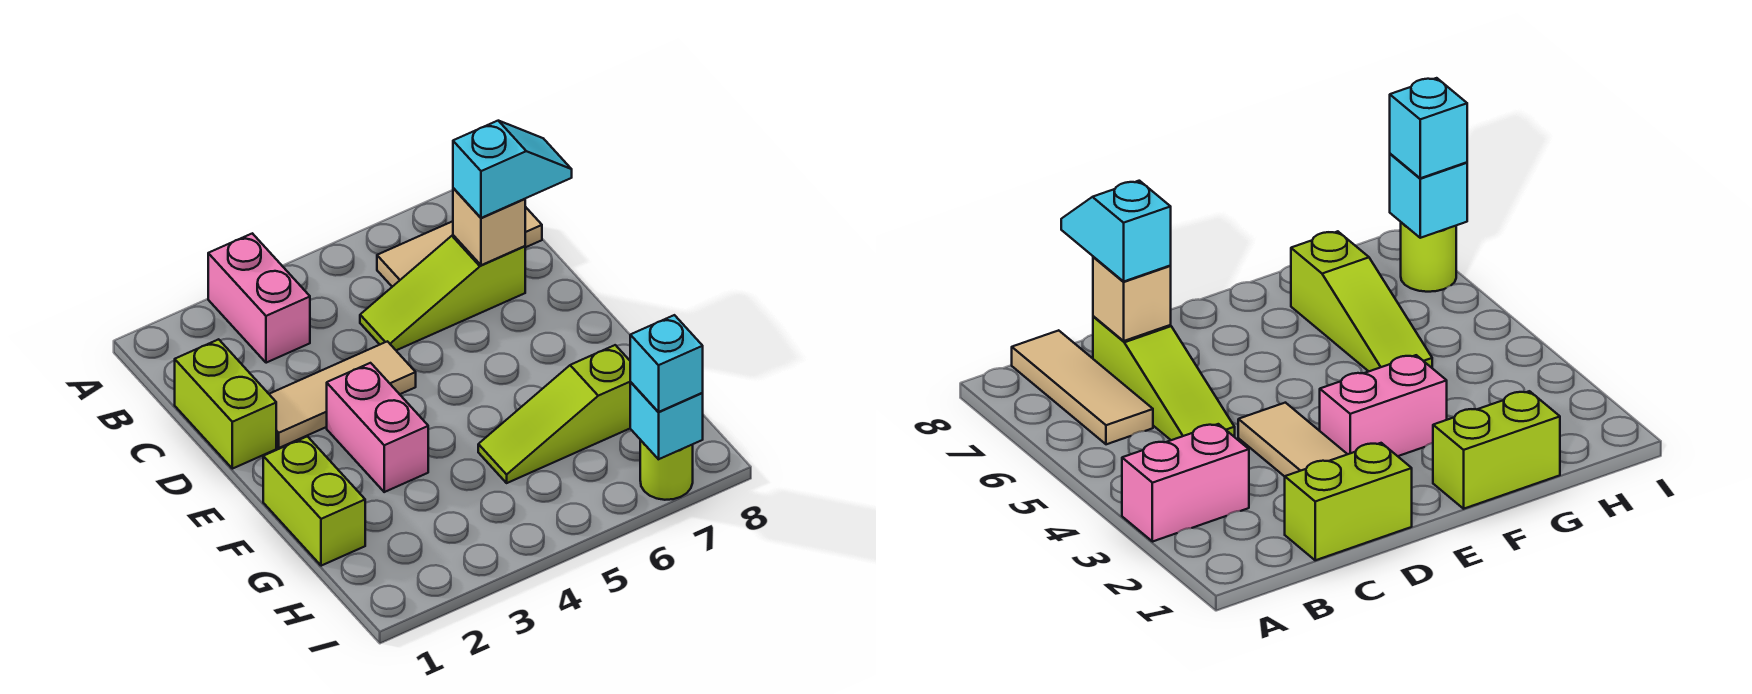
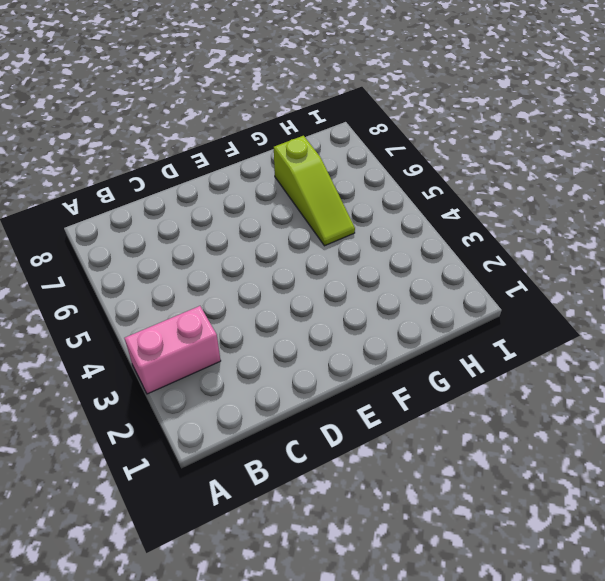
none -> tan 1x3 tile [377,207,542,287]
none -> lime 1x2 brick [175,339,276,469]
none -> lime 1x3 slope [360,235,525,350]

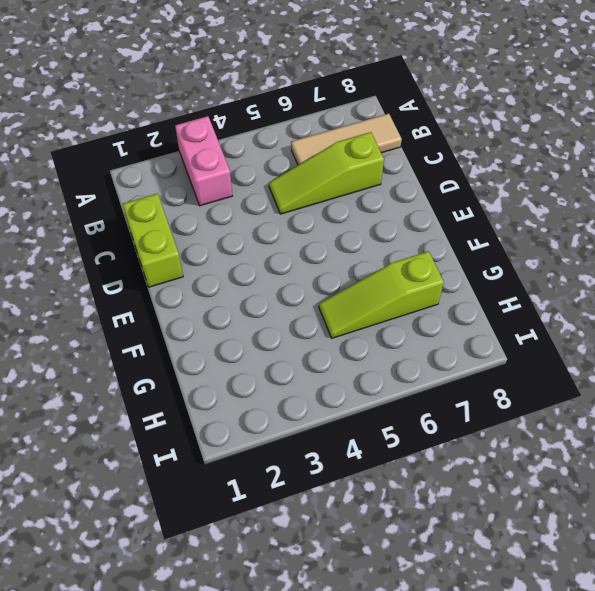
none -> tan 1x3 tile [269,341,416,448]
none -> pink 1x2 brick [327,363,428,492]
none -> lime 1x2 brick [263,436,365,566]

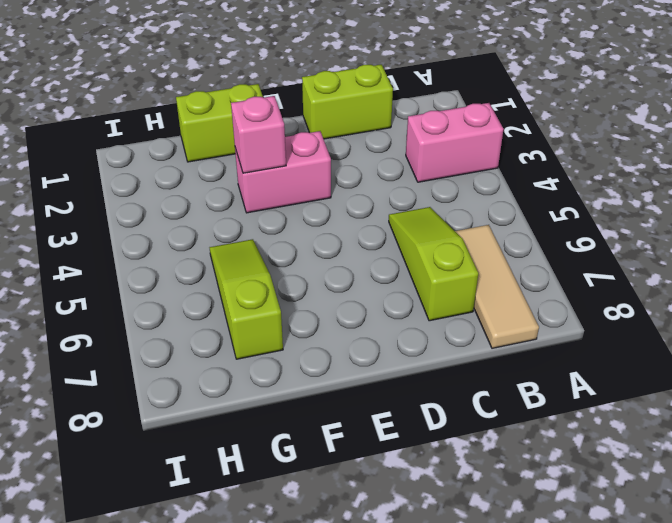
pink 1x1 brick [231,96,286,173] -> none
none -> tan 1x3 tile [269,341,416,448]
none -> lime 1x1 round brick [640,440,693,500]
none -> tan 1x1 brick [453,188,525,265]

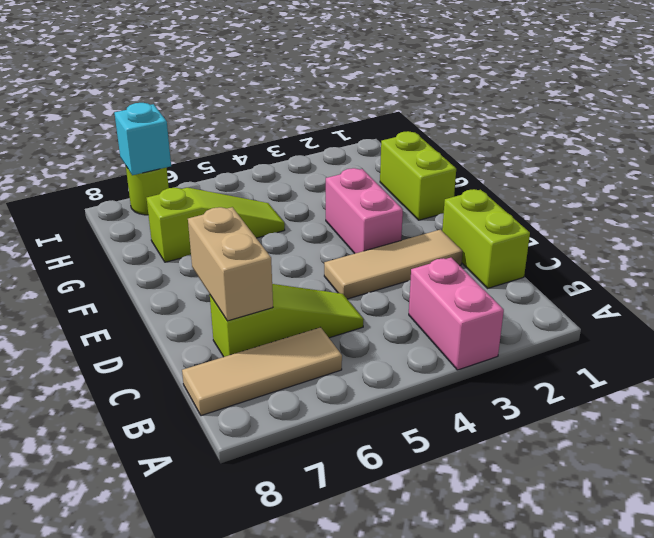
tan 1x2 brick [188,207,273,321] -> tan 1x1 brick [453,188,525,265]
none -> cyan 1x2 slope [453,121,572,218]
none -> cyan 1x1 brick [630,315,703,412]

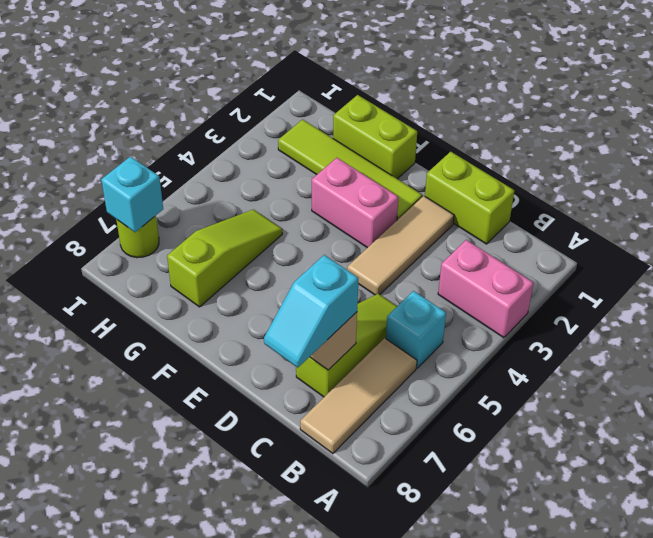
cyan 1x1 brick [386,291,446,368] -> cyan 1x1 brick moved to [630,315,703,412]
lime 1x4 tile [278,119,422,220] -> none

